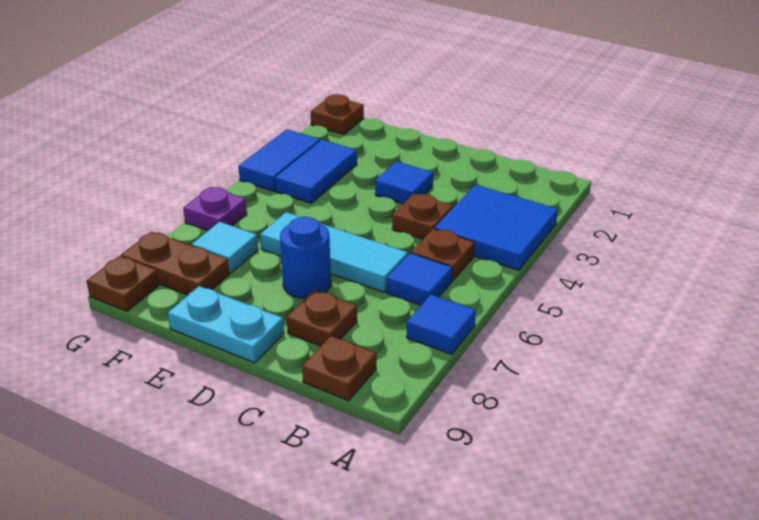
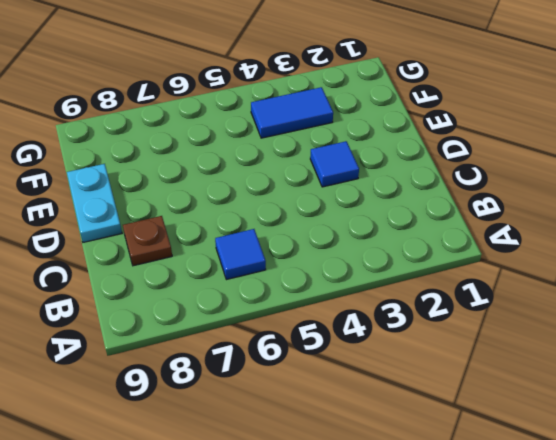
none -> blue 2x2 tile [434,185,558,270]
none -> blue 1x1 tile [407,295,476,354]
none -> brown 1x1 plate [411,229,474,281]

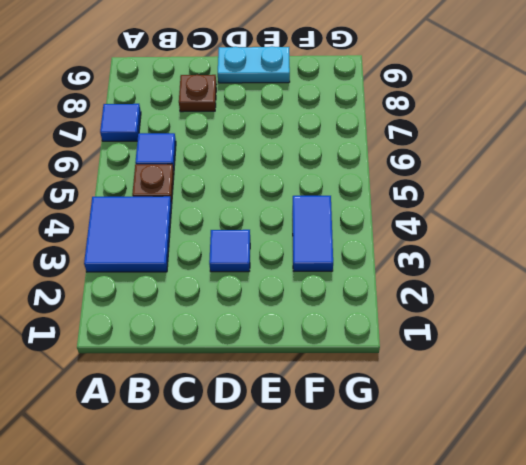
none -> brown 1x1 plate [302,336,376,401]
none -> brown 1x1 plate [392,194,453,239]
none -> cyan 1x3 tile [260,212,408,292]

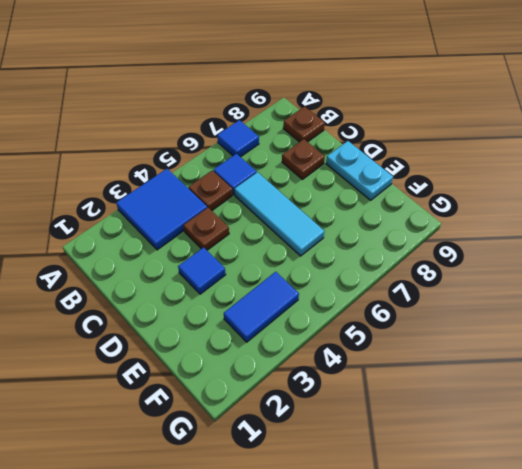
none -> blue 1x1 round brick [280,217,331,298]
none -> cyan 1x1 tile [191,222,258,273]
none -> brown 1x2 plate [121,232,229,295]

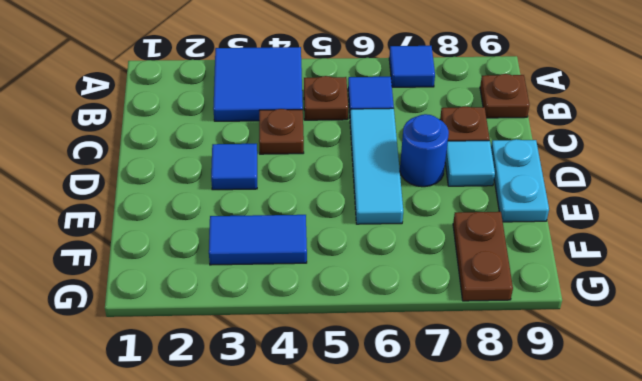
cyan 1x1 tile [445,141,495,186] -> cyan 1x1 tile moved to [191,222,258,273]
none -> brown 1x1 plate [311,94,364,134]
none -> blue 1x2 tile [239,129,320,191]
none -> purple 1x1 plate [183,187,247,230]

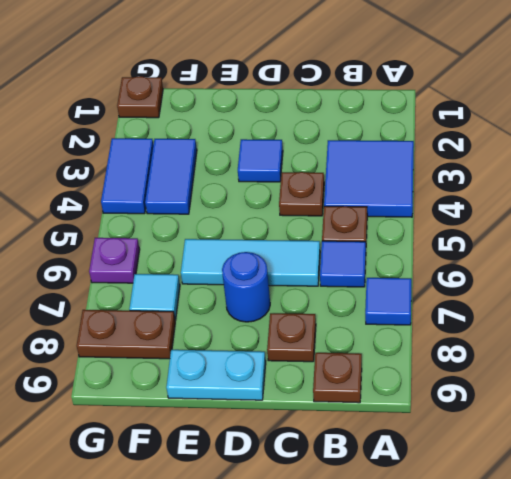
none -> brown 1x1 plate [87,256,159,311]

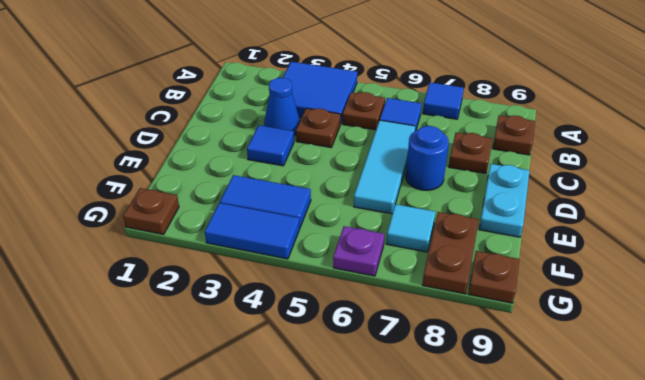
blue 1x1 cone [264,78,300,135] -> none

